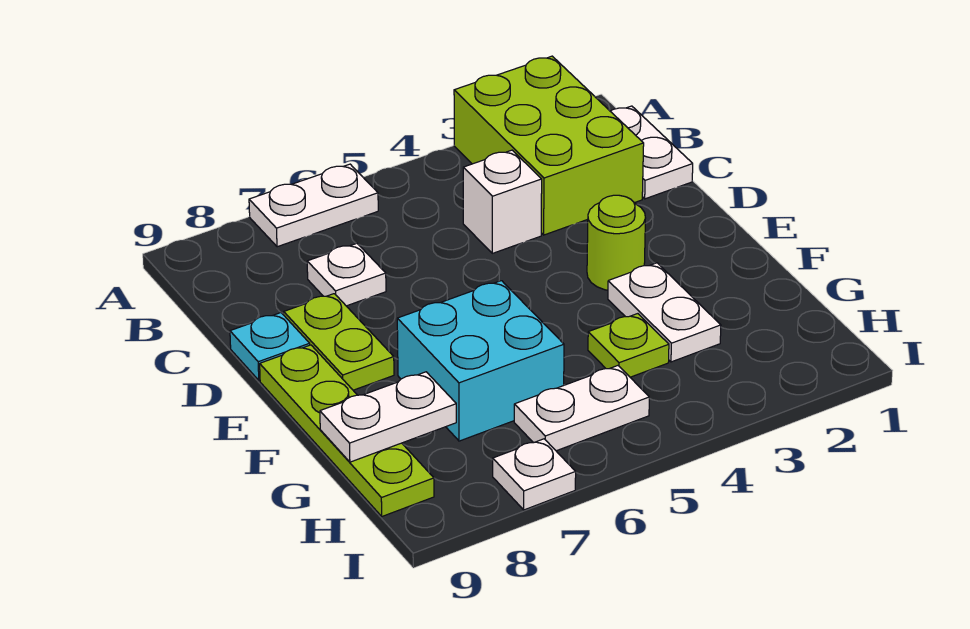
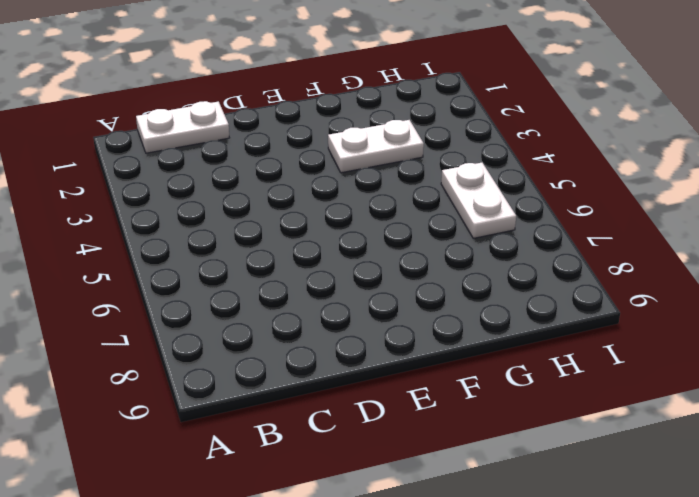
none -> lime 2x3 brick [454,56,644,235]
none -> white 1x2 plate [249,164,378,247]
none -> white 1x1 brick [463,150,542,253]

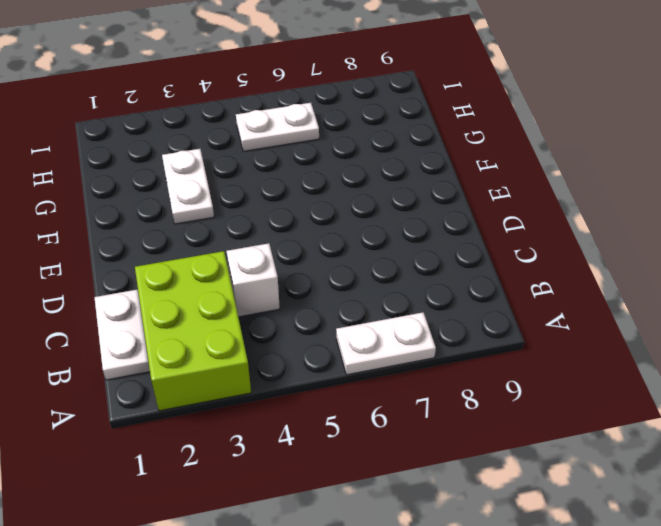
none -> white 1x1 plate [307,243,386,306]
none -> lime 1x2 plate [284,294,394,390]
none -> cyan 1x1 plate [230,313,310,380]

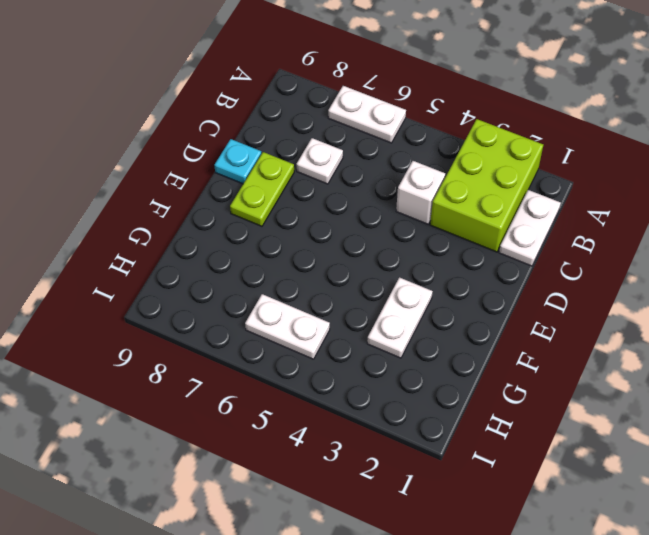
none -> lime 1x1 round brick [587,195,645,290]
none -> lime 1x4 plate [260,345,434,516]
none -> cyan 2x2 brick [397,281,564,441]

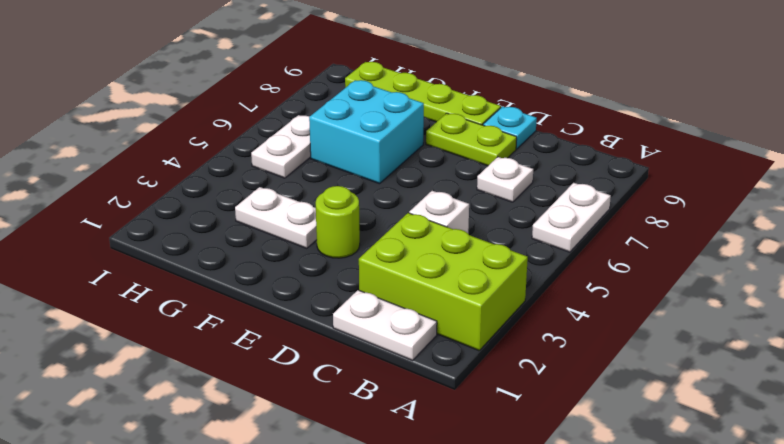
none -> lime 1x1 plate [588,314,669,377]
none -> white 1x1 plate [493,439,576,510]
none -> white 1x2 plate [320,372,456,462]

